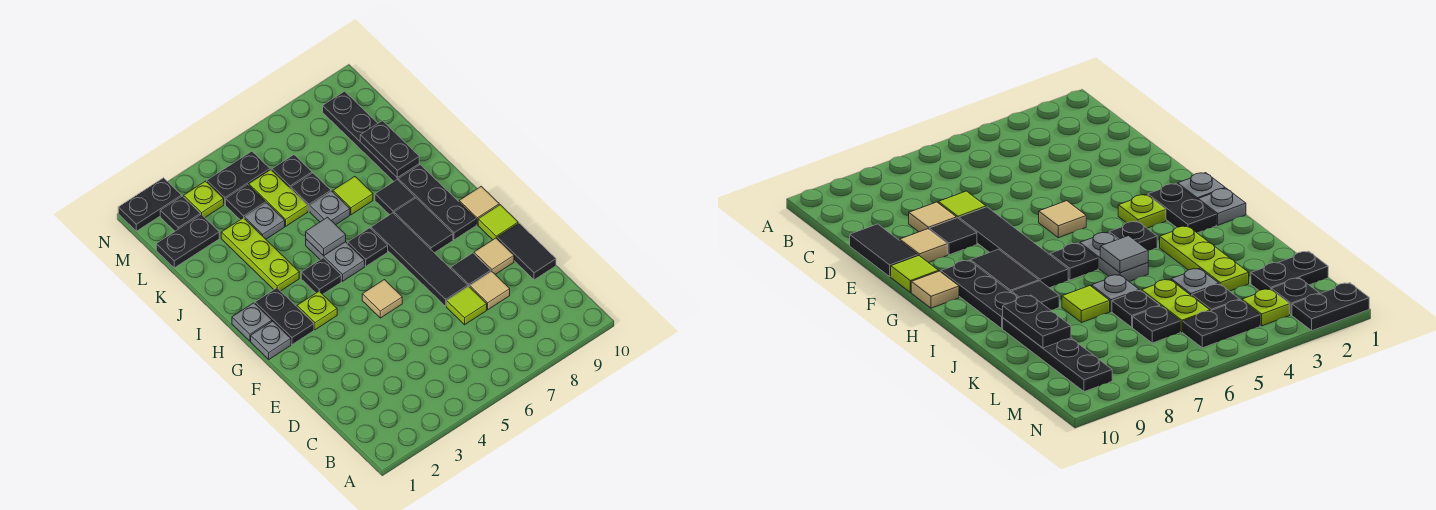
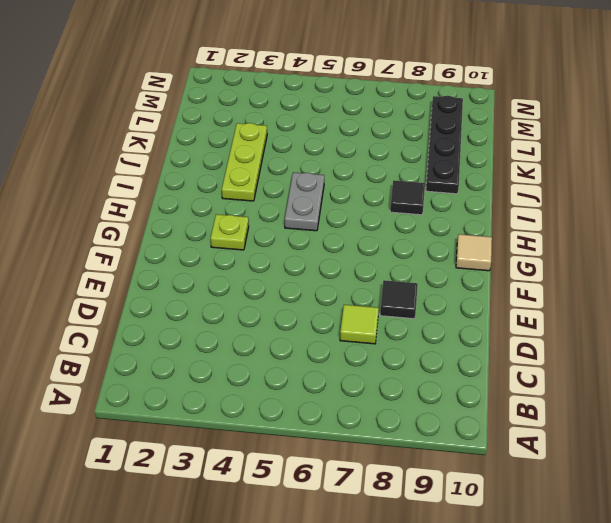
none -> tan 1x1 tile [470,271,510,310]
none -> black 1x2 tile [497,223,556,280]
none -> black 1x4 tile [371,213,468,306]
none -> tan 1x1 tile [474,238,514,274]

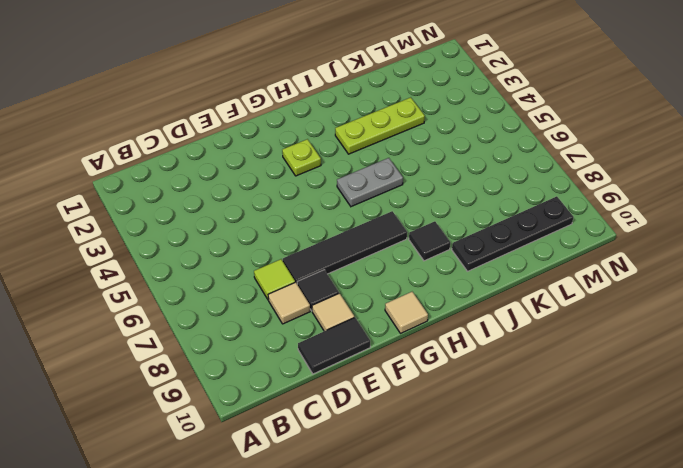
none -> tan 1x1 tile [362,280,402,318]
none -> lime 1x1 tile [478,205,518,240]
none -> grey 1x1 plate [251,321,291,359]
none -> black 1x2 plate [255,288,314,345]

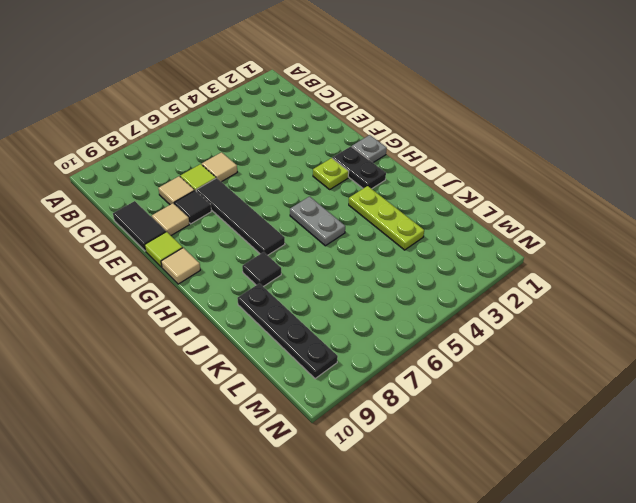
tan 1x1 tile [202,152,237,182] -> tan 1x1 tile moved to [362,280,402,318]
none -> black 1x2 tile [394,198,453,253]
none -> black 1x3 plate [398,165,476,240]
none -> grey 1x1 plate [232,303,272,341]
none -> black 1x1 plate [301,258,341,294]

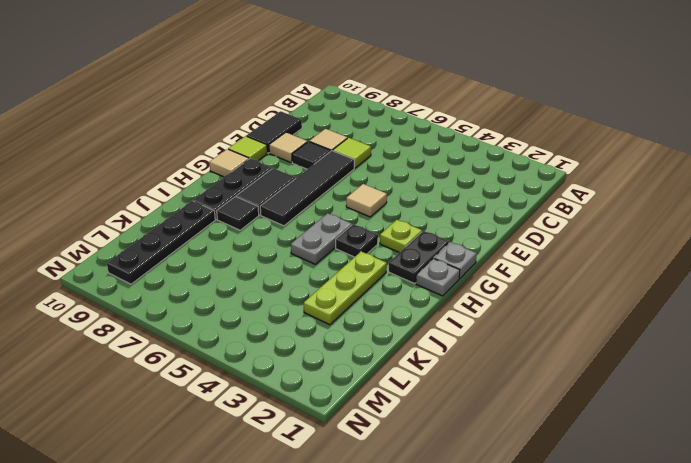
none -> black 1x1 plate [348,228,388,266]
none -> grey 1x1 plate [310,191,350,225]
none -> lime 1x1 tile [333,177,373,215]
none -> grey 1x1 plate [245,203,285,239]

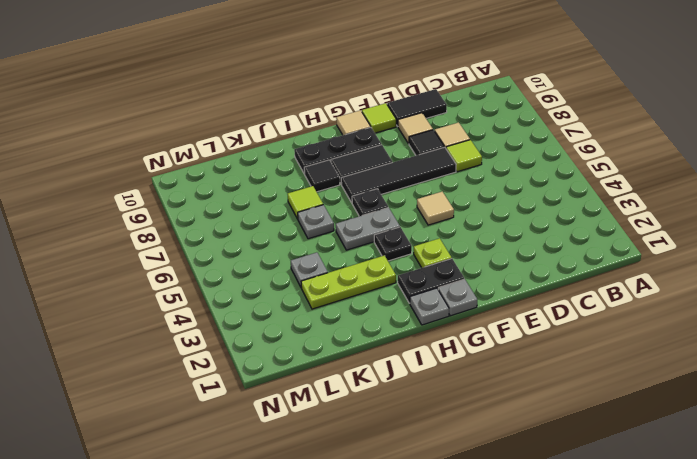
none -> black 1x4 plate [323,91,419,181]
none -> lime 1x2 plate [249,170,308,226]
none -> black 1x1 plate [291,173,331,211]
none -> black 1x2 plate [156,214,219,268]

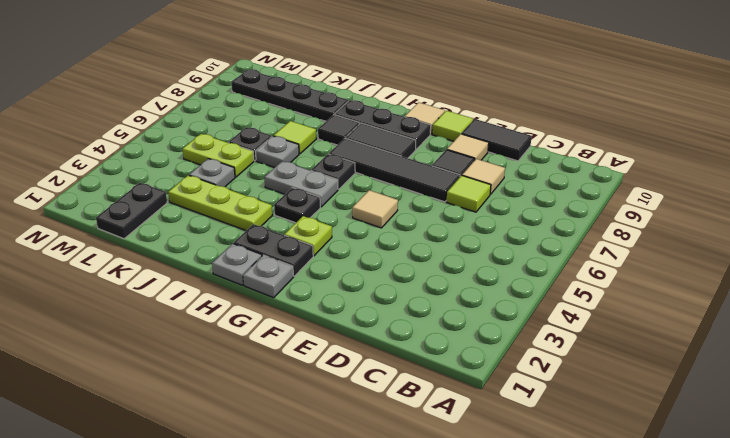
none -> black 1x1 plate [226,185,266,220]
none -> black 1x1 plate [272,155,312,188]
none -> black 1x1 plate [160,196,201,231]
none -> lime 1x1 plate [184,181,224,217]

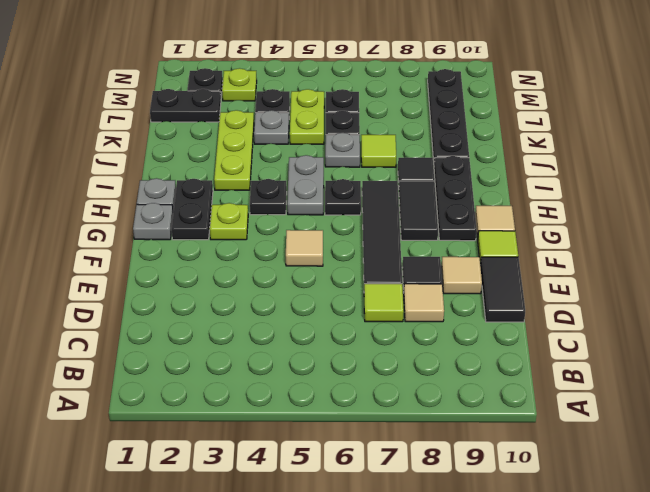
none -> black 1x2 plate [207,151,270,204]
none -> black 1x2 plate [118,178,182,231]
none -> grey 1x1 tile [306,217,346,256]
none -> black 1x2 plate [360,121,419,178]

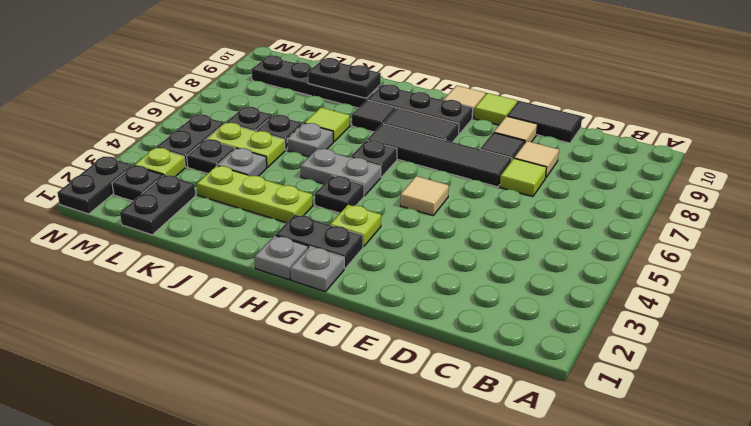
none -> grey 1x1 tile [306,217,346,256]

